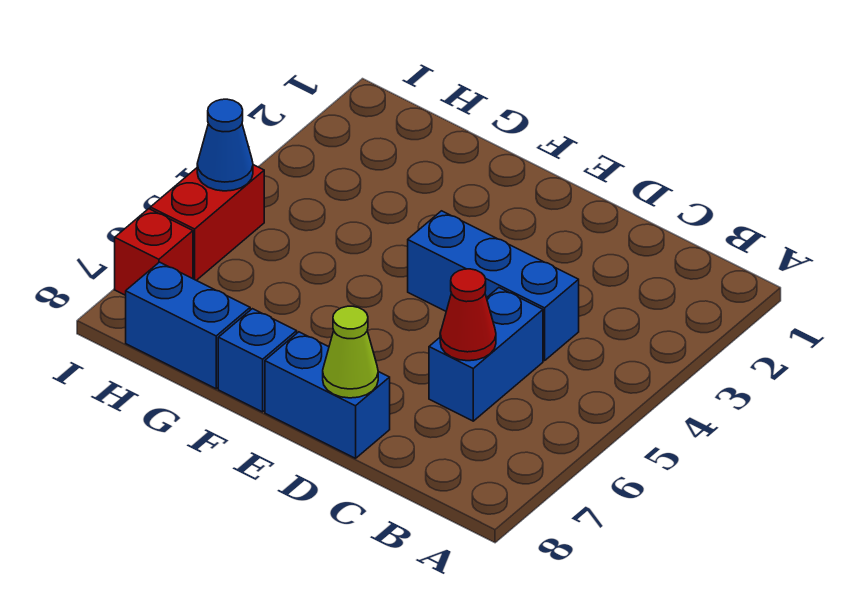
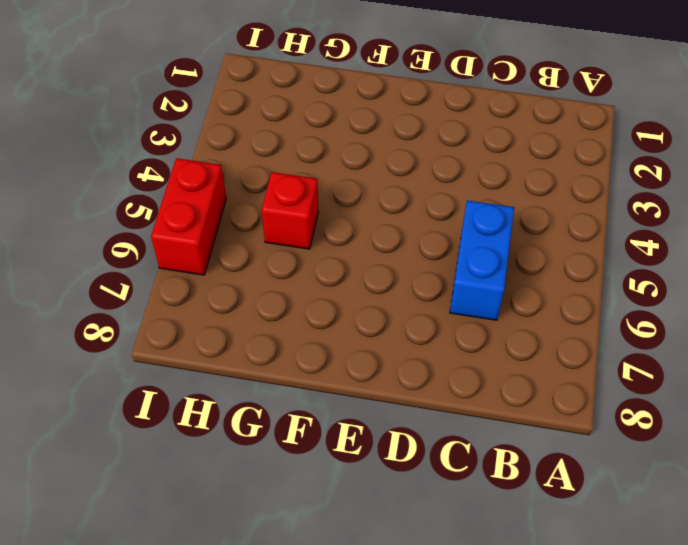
red 1x1 brick [262,172,319,249] -> red 1x1 brick moved to [115,209,193,295]
none -> blue 1x3 brick [408,211,579,361]
none -> blue 1x2 brick [265,332,390,458]

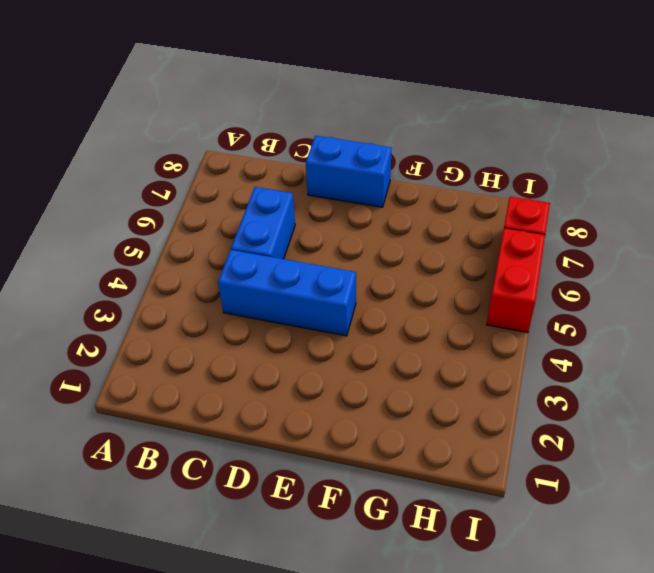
none -> blue 1x1 brick [218,309,297,412]
none -> blue 1x2 brick [126,262,250,389]

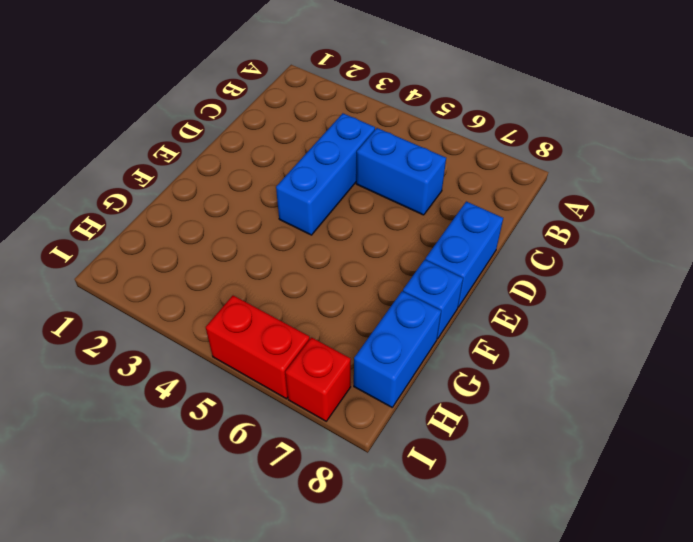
none -> red 1x1 cone [440,269,496,361]
none -> lime 1x1 cone [323,306,378,398]

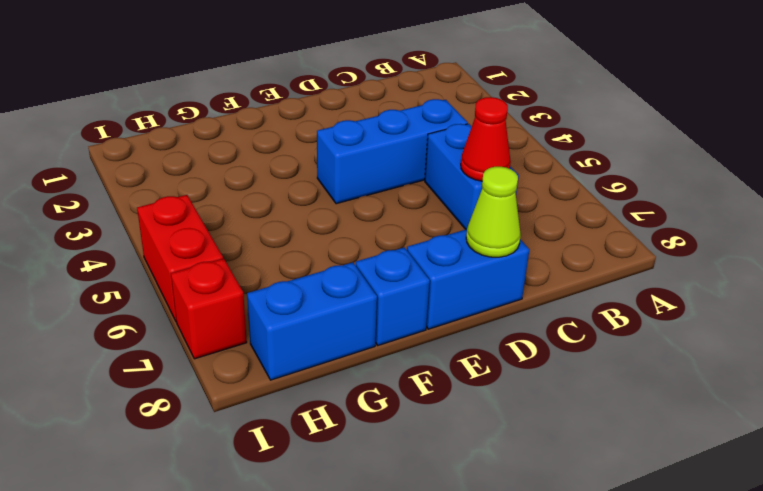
none -> blue 1x1 cone [197,99,253,191]

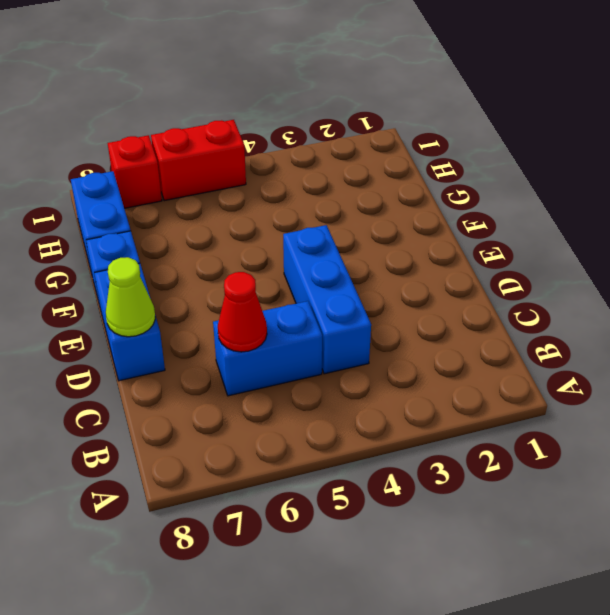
none -> blue 1x1 cone [197,99,253,191]

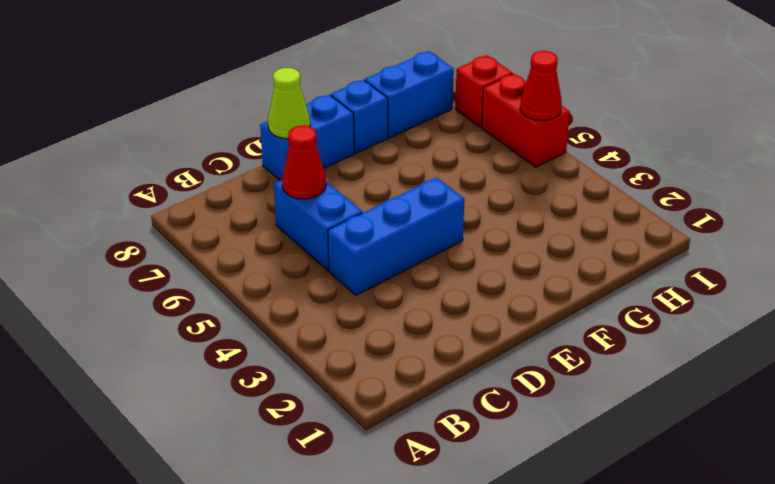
red 1x1 cone [520,51,562,121] -> blue 1x1 cone [197,99,253,191]

